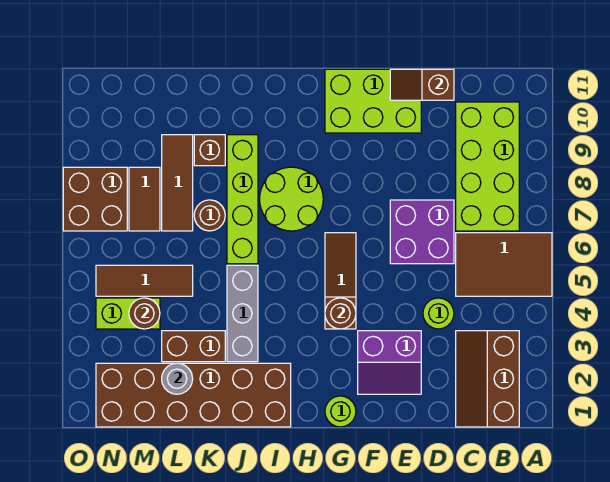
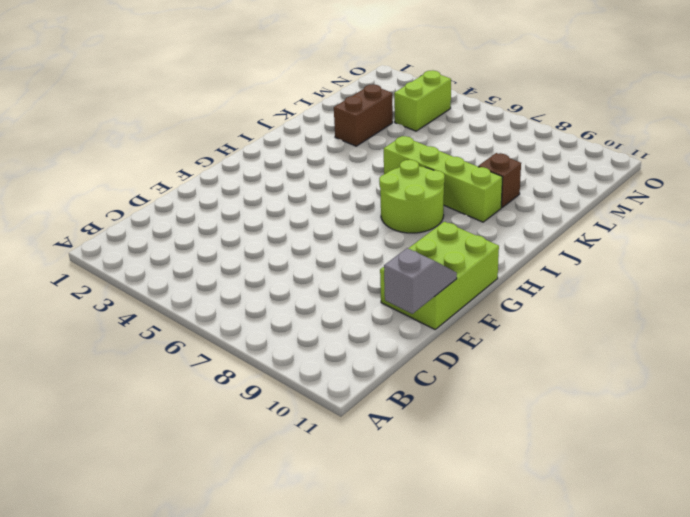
grey 1x2 slope [384,248,457,314] -> brown 1x2 slope [390,69,454,100]
none -> brown 2x3 tile [456,233,552,296]
none -> brown 2x3 slope [456,331,519,427]
none -> lime 2x4 brick [456,102,519,231]

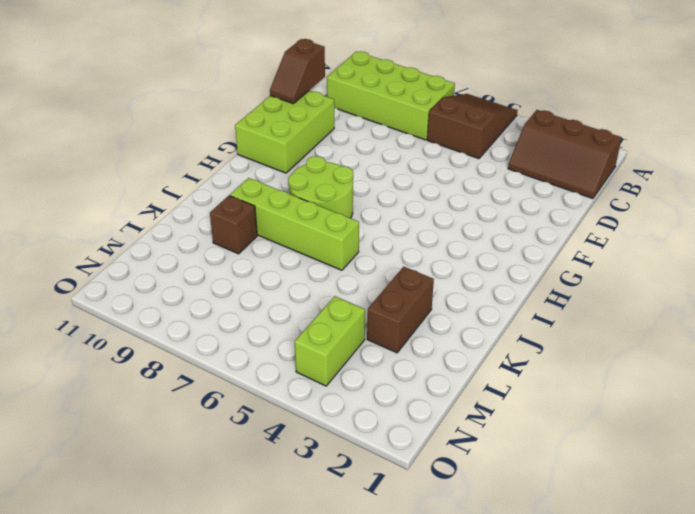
brown 2x3 slope [427,94,518,159] -> brown 2x3 tile [456,233,552,296]
none -> lime 1x1 round brick [423,298,454,329]
none -> purple 2x2 brick [390,200,454,264]
none -> purple 2x2 slope [358,331,421,394]

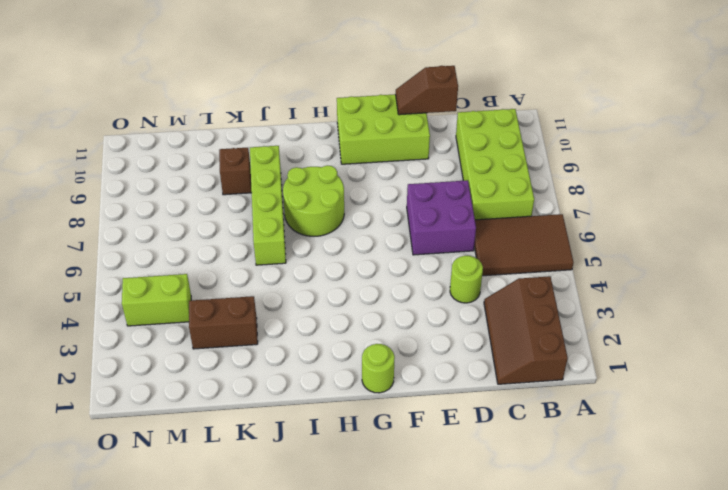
none -> purple 2x2 slope [358,331,421,394]
none -> brown 1x3 slope [325,233,356,329]
none -> brown 2x6 brick [96,363,291,427]

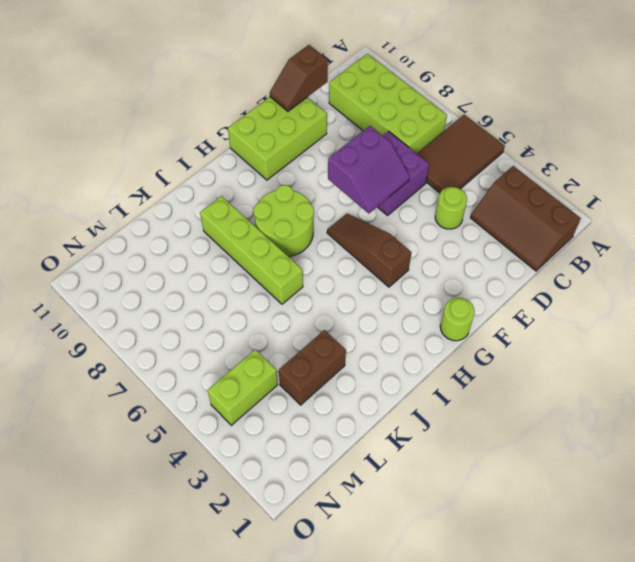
purple 2x2 slope [328,126,410,214] -> purple 2x2 slope moved to [358,331,421,394]
none -> brown 2x6 brick [96,363,291,427]
none -> grey 1x3 brick [227,265,258,362]
none -> brown 1x1 round brick [194,200,225,231]

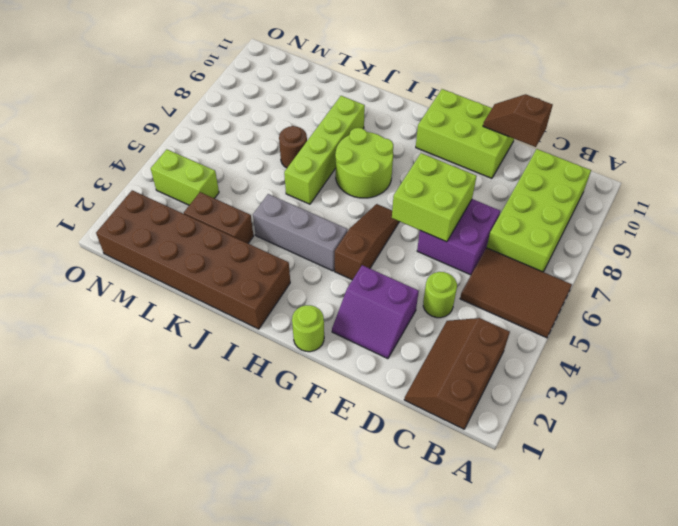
lime 2x2 brick [392,153,477,242] -> none
grey 1x3 brick [253,194,348,271] -> grey 1x3 brick turned to [227,265,258,362]
none -> brown 1x1 brick [194,135,225,166]
none -> brown 1x3 tile [96,265,193,296]
none -> brown 1x3 tile [162,135,193,231]

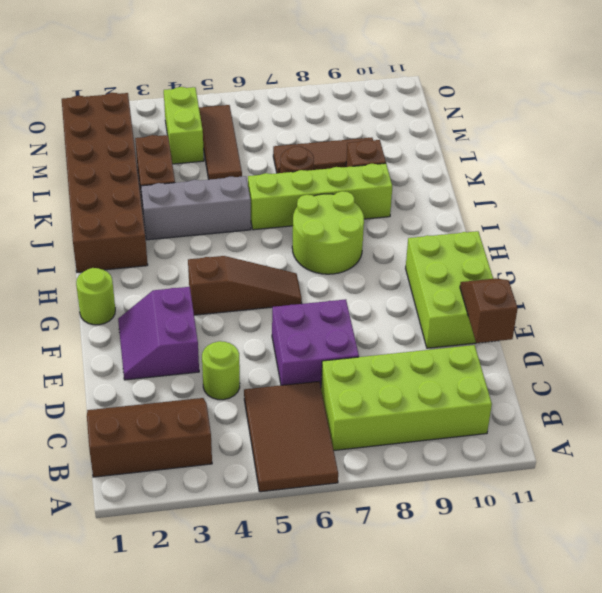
none -> brown 1x2 tile [129,167,160,231]
none -> brown 2x2 brick [63,167,127,231]
none -> brown 1x1 round brick [325,298,356,329]

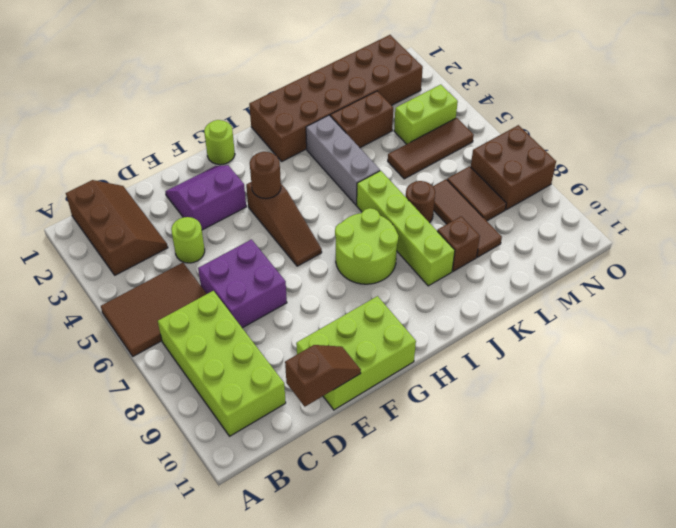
none -> grey 1x1 round brick [162,363,193,394]
none -> brown 1x1 round brick [129,298,160,329]

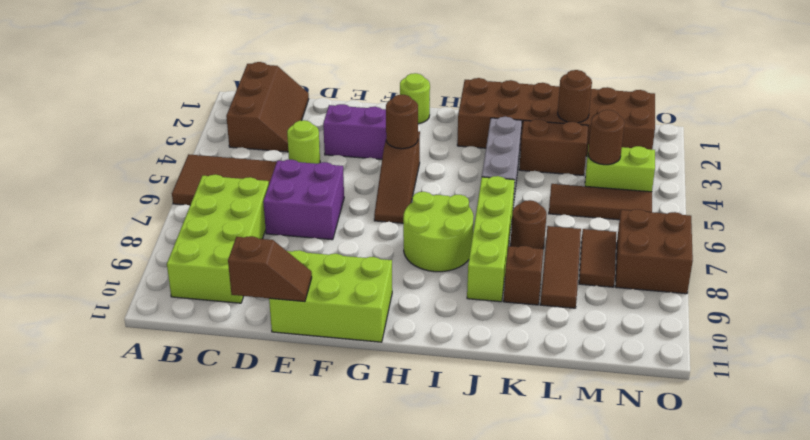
brown 1x1 round brick [558,70,592,123] -> grey 1x1 round brick [162,363,193,394]

